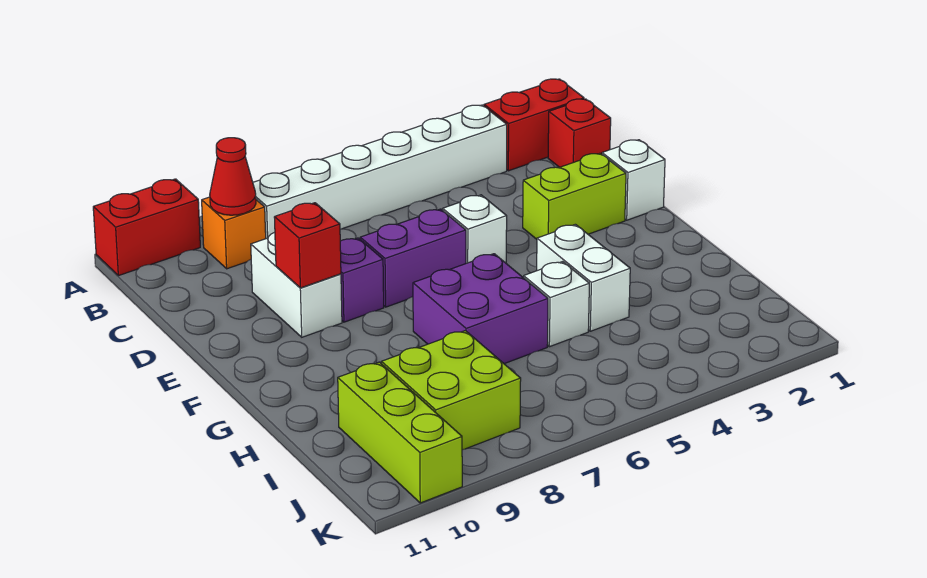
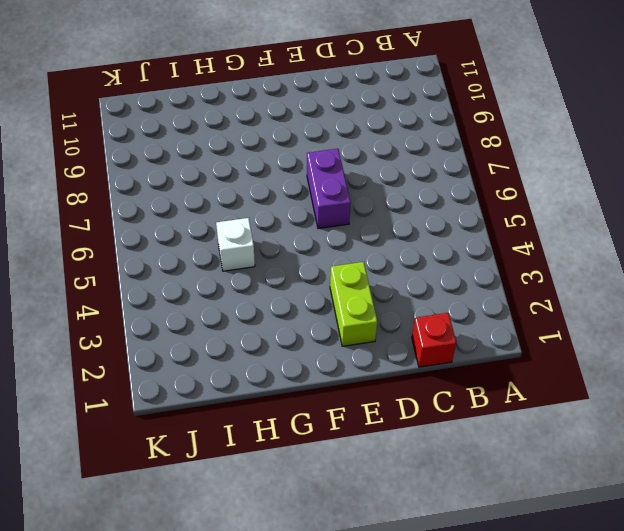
none -> red 1x2 brick [93,179,200,276]
none -> red 1x2 brick [484,79,584,171]
none -> white 1x6 brick [253,105,507,239]

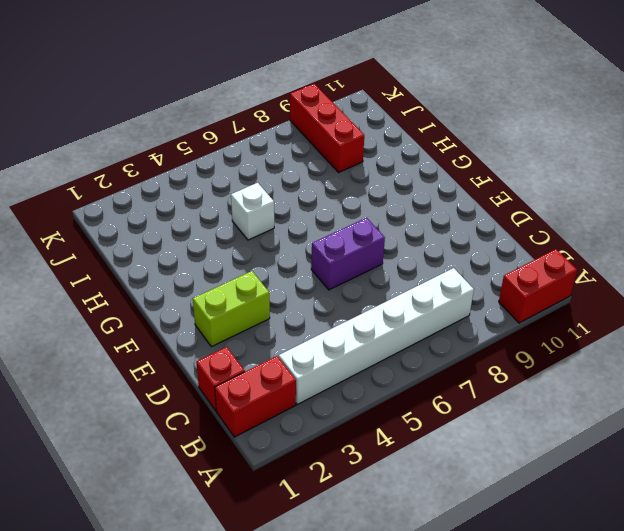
red 1x3 brick [290,84,364,172] -> lime 2x2 brick [381,331,521,450]
none -> orange 1x1 brick [202,197,266,269]
none -> white 1x2 brick [251,232,342,337]
none -> white 1x1 brick [602,140,665,220]

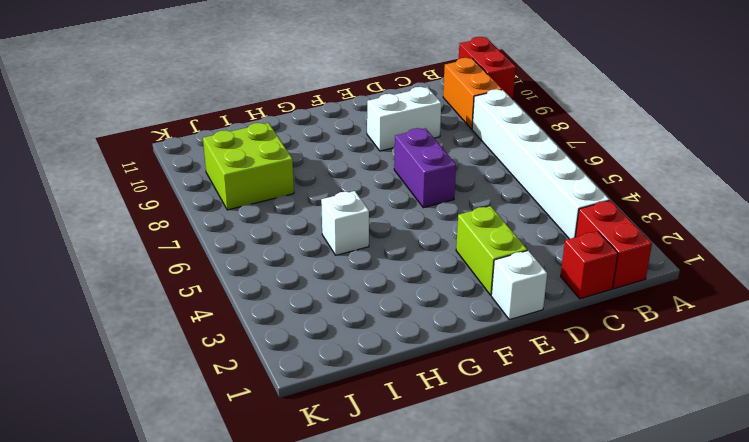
orange 1x2 brick [443,58,502,129] -> orange 1x1 brick [202,197,266,269]
none -> white 1x1 brick [443,195,507,263]
none -> purple 1x1 brick [340,238,384,322]
none -> white 1x2 brick [537,224,630,331]

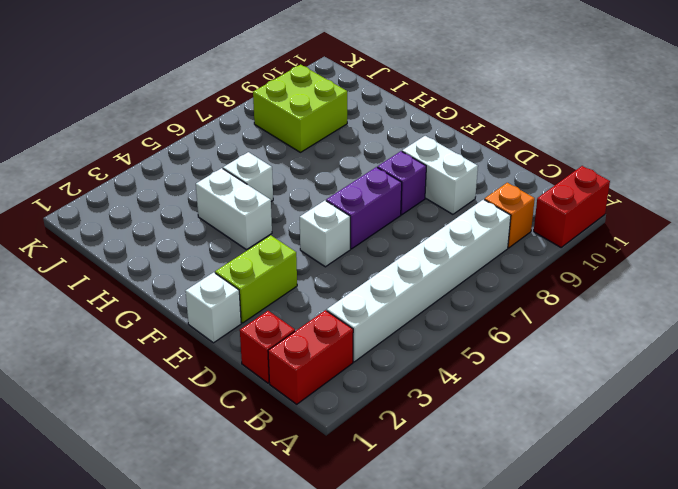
none -> purple 2x2 brick [413,254,548,364]
none -> lime 1x3 brick [338,362,462,503]
none -> red 1x1 cone [210,138,256,215]

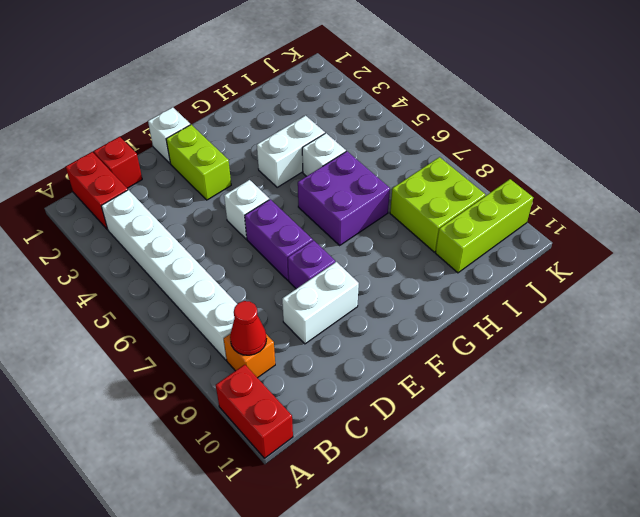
none -> red 1x1 brick [274,203,341,288]

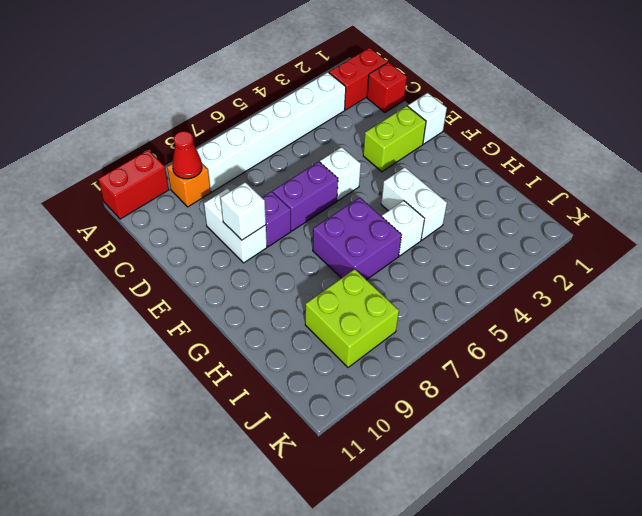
white 1x1 brick [221,182,266,240] -> red 1x1 brick [274,203,341,288]
none -> lime 1x3 brick [338,362,462,503]

